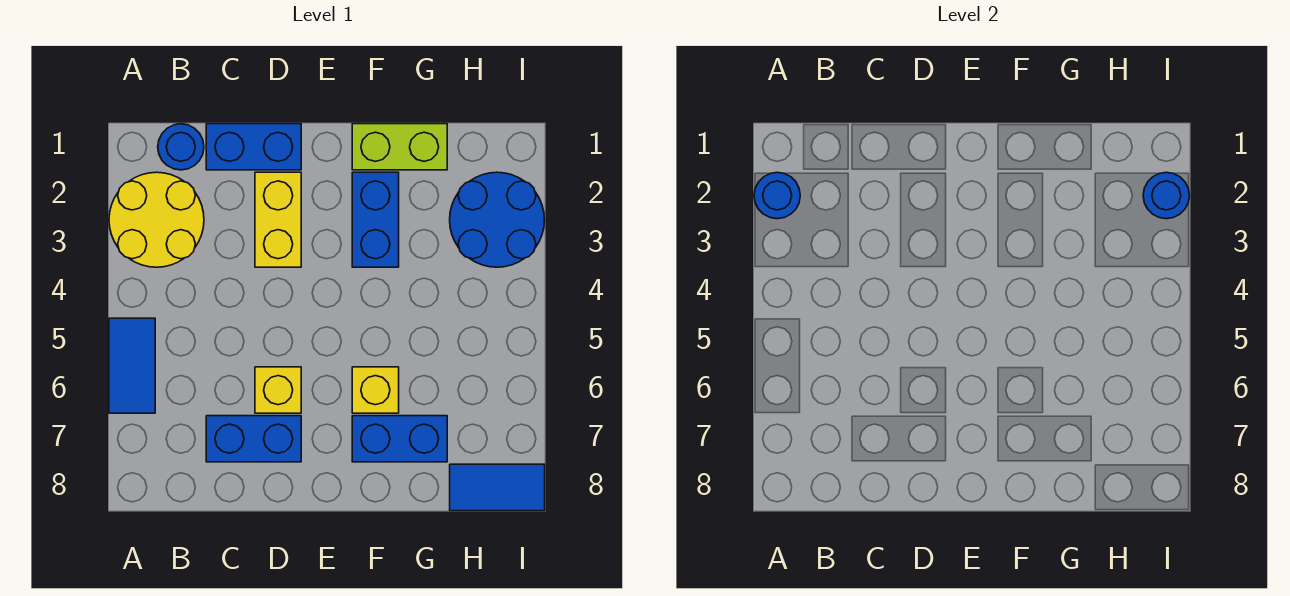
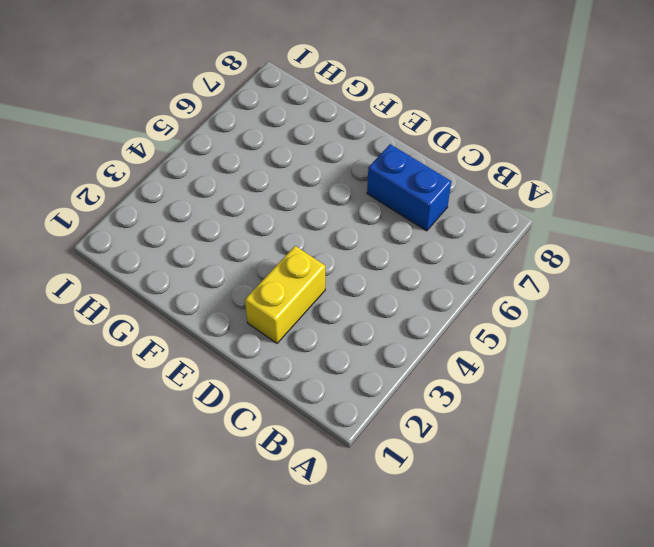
none -> yellow 2x2 round brick [109,172,204,267]
none -> blue 1x2 tile [109,318,155,413]
none -> blue 1x1 round brick [158,124,204,170]

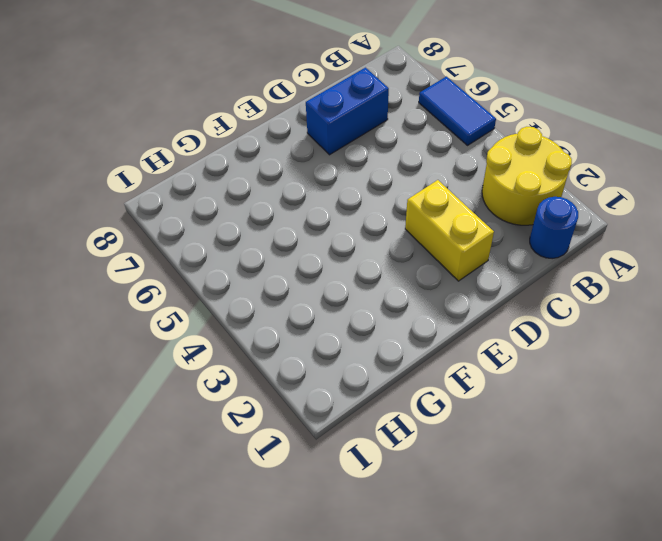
none -> blue 1x2 brick [206,124,301,170]
none -> yellow 1x1 brick [255,367,301,413]
none -> lime 1x2 brick [352,124,447,170]

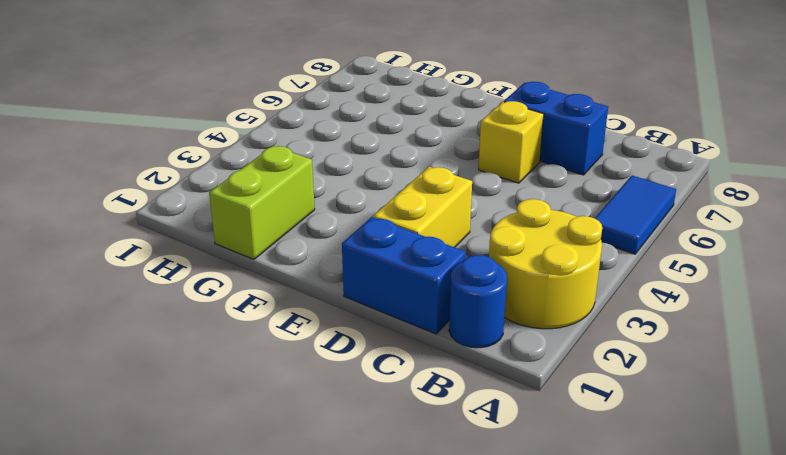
lime 1x2 brick [209,146,315,259] -> lime 1x2 brick turned to [352,124,447,170]
none -> blue 1x2 brick [352,172,399,267]
none -> yellow 1x1 brick [352,367,399,413]
none -> blue 1x2 brick [352,416,447,462]

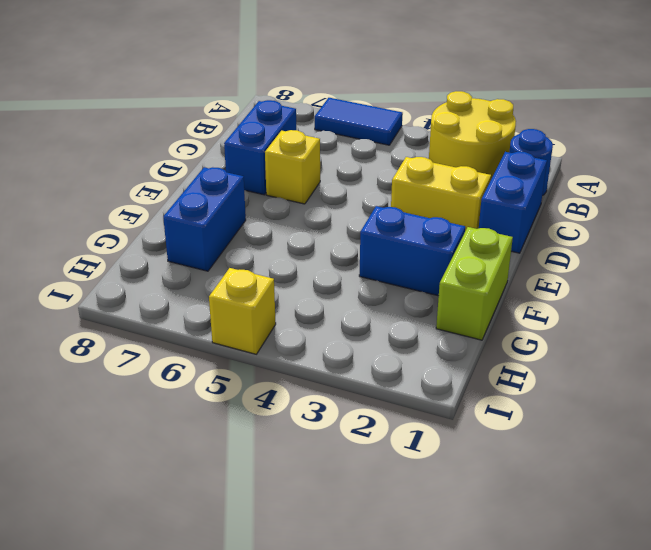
yellow 1x1 brick [209,268,276,354] -> yellow 1x1 brick moved to [352,367,399,413]
none -> blue 2x2 round brick [450,172,544,267]
none -> blue 1x2 tile [450,464,545,511]
none -> blue 1x1 round brick [754,172,800,219]

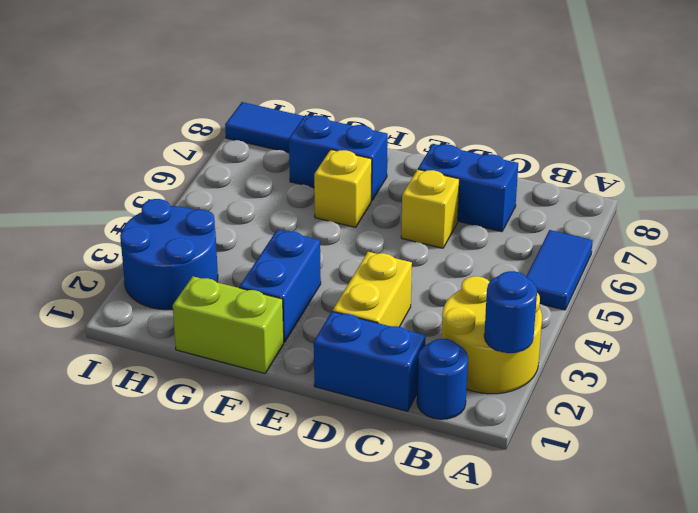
none -> blue 1x1 round brick [1143,172,1189,219]

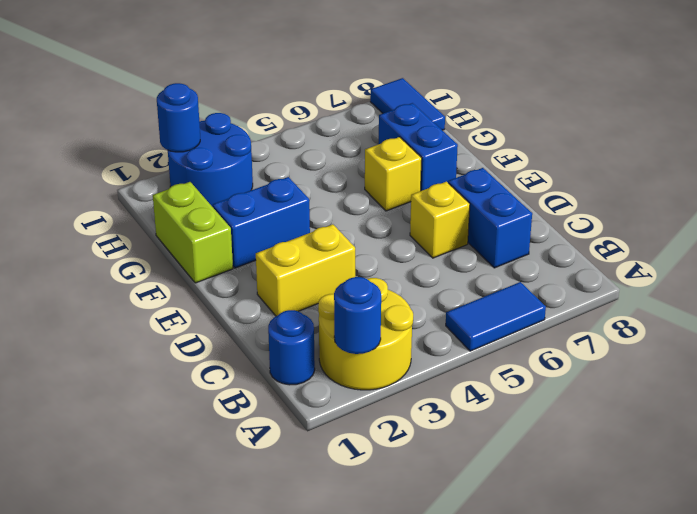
none -> blue 1x2 brick [206,124,301,170]

